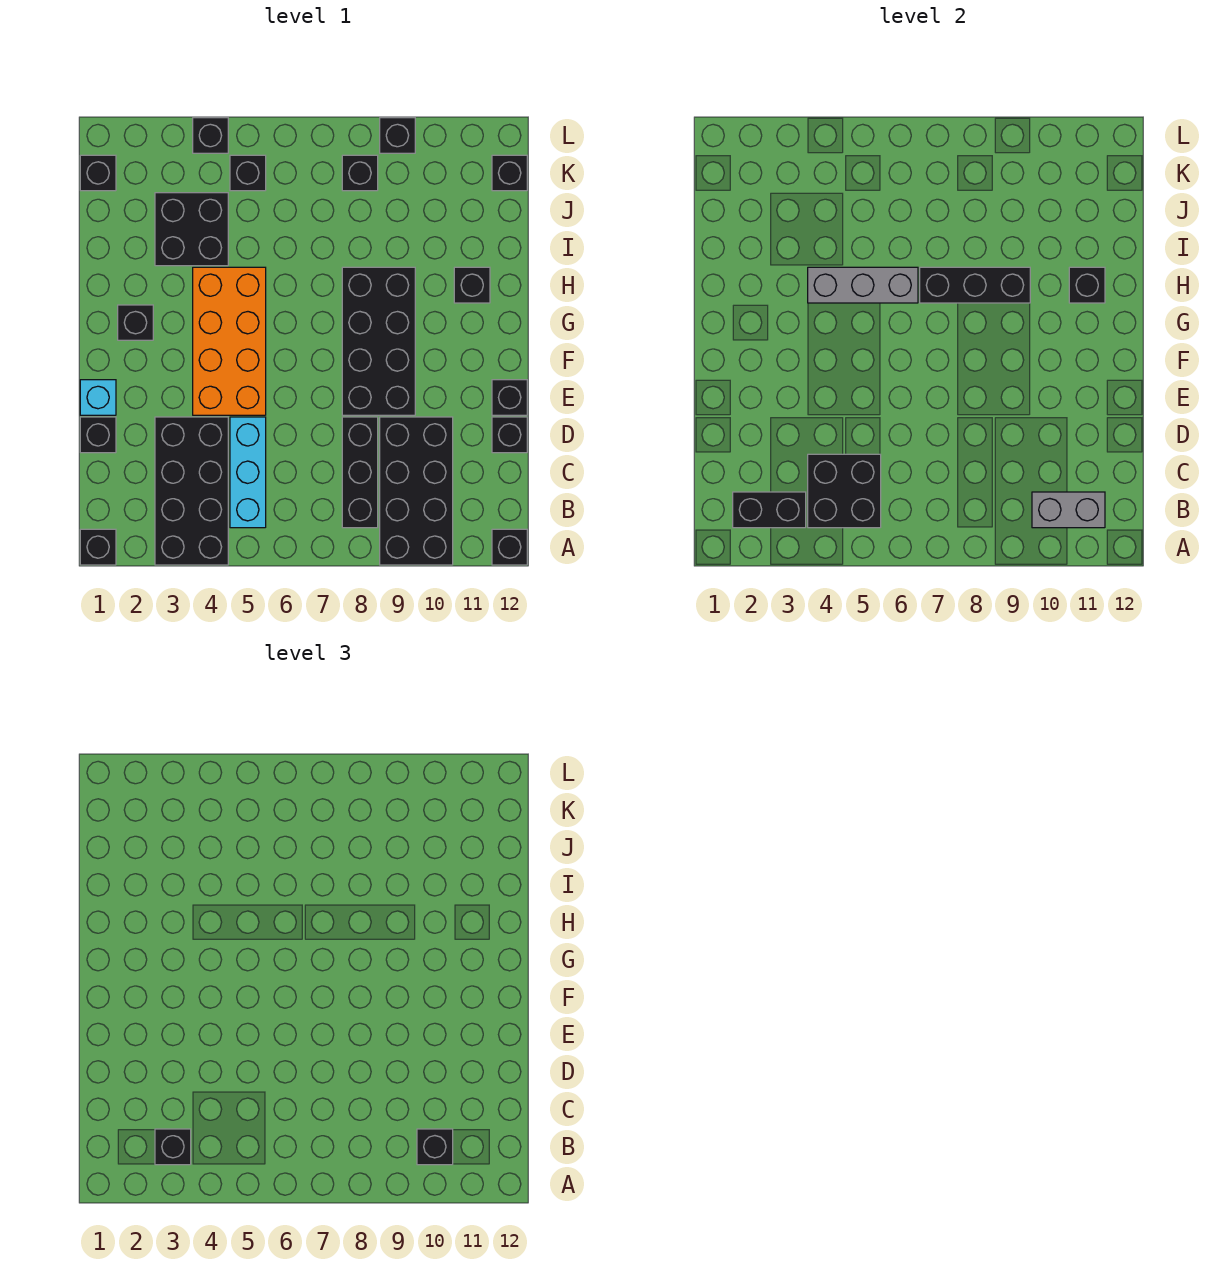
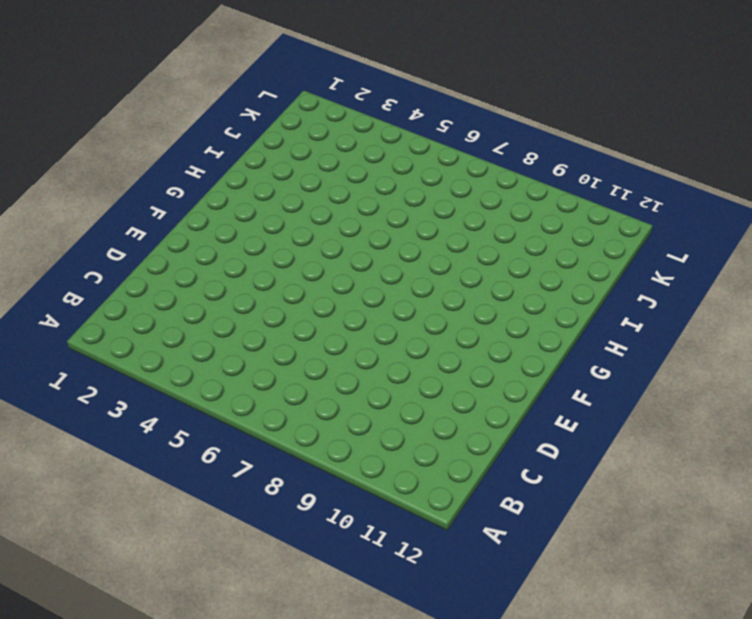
none -> black 1x1 brick [80,529,116,565]
none -> black 2x4 brick [155,417,228,565]
none -> black 2x4 brick [380,417,453,565]

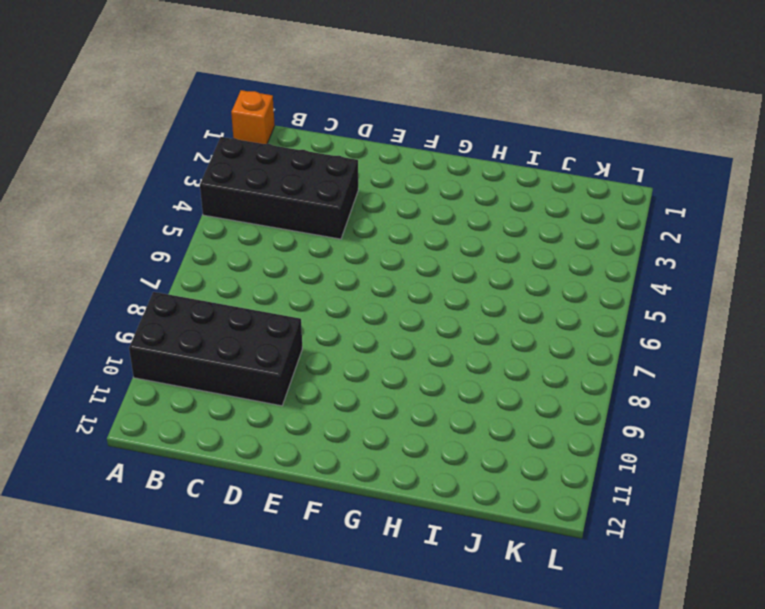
orange 1x1 brick [231,90,275,144] -> black 1x1 brick [80,529,116,565]
none -> black 1x1 brick [492,529,527,565]
none -> cyan 1x3 brick [230,417,266,528]
none -> black 1x3 brick [342,417,378,528]

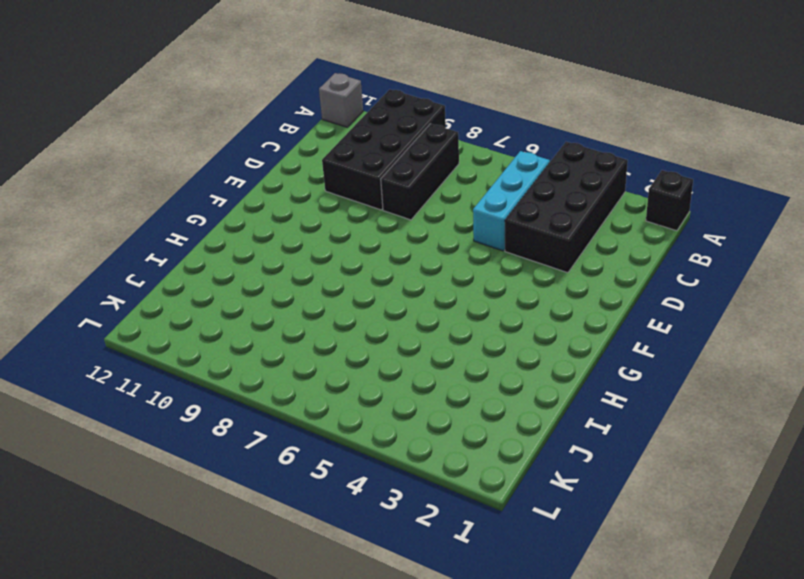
grey 1x1 brick [319,73,363,127] -> black 1x1 brick [492,529,527,565]
none -> black 1x1 brick [80,417,116,453]
none -> black 1x1 brick [492,417,527,453]
none -> cyan 1x1 brick [80,380,116,415]

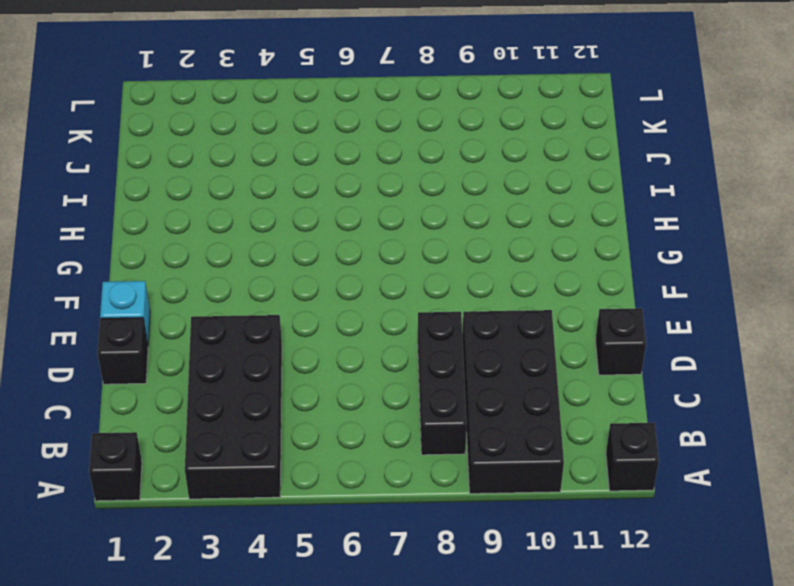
none -> cyan 1x3 brick [230,417,266,528]
none -> orange 2x4 brick [193,267,266,415]
none -> black 2x4 brick [342,267,415,415]

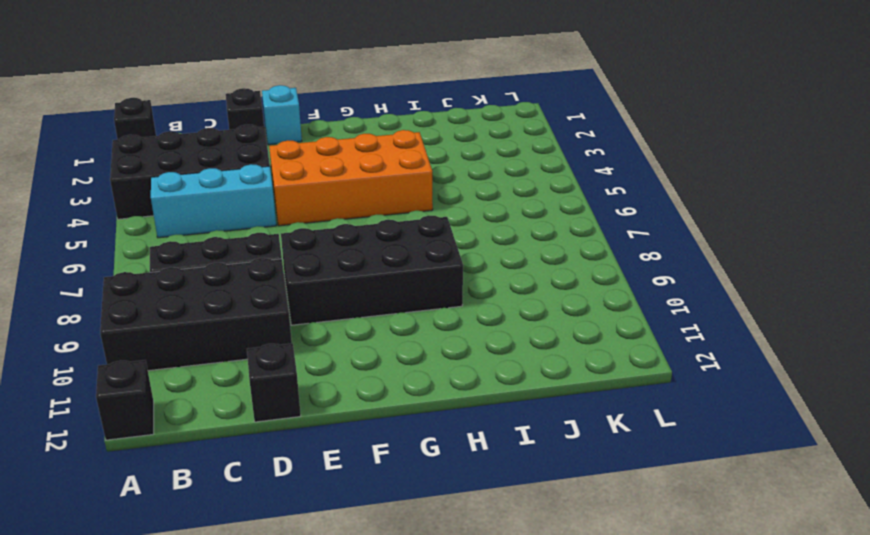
none -> black 1x1 brick [492,380,527,415]
none -> black 1x1 brick [118,305,153,340]
none -> black 1x1 brick [454,267,490,303]

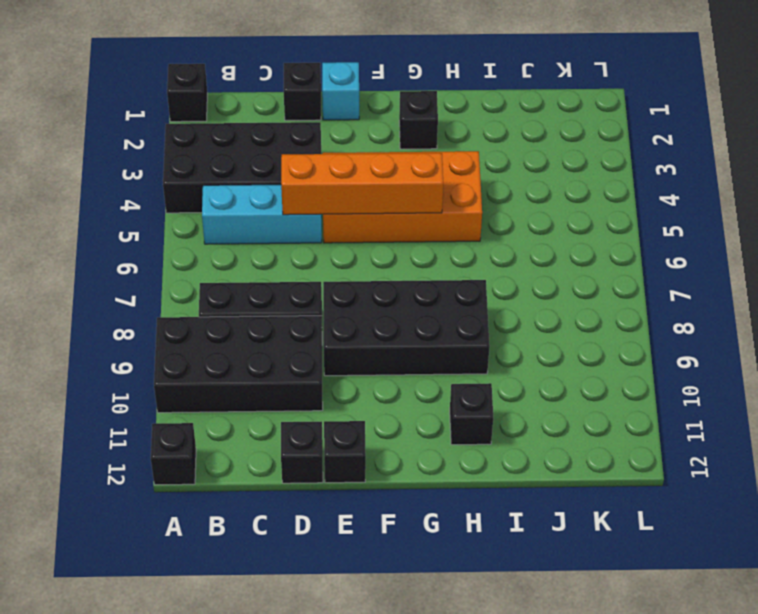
orange 1x4 brick [281,153,443,215] -> none
none -> black 2x2 brick [155,193,228,266]
none -> black 1x1 brick [80,155,116,191]
none -> black 1x1 brick [230,155,266,191]

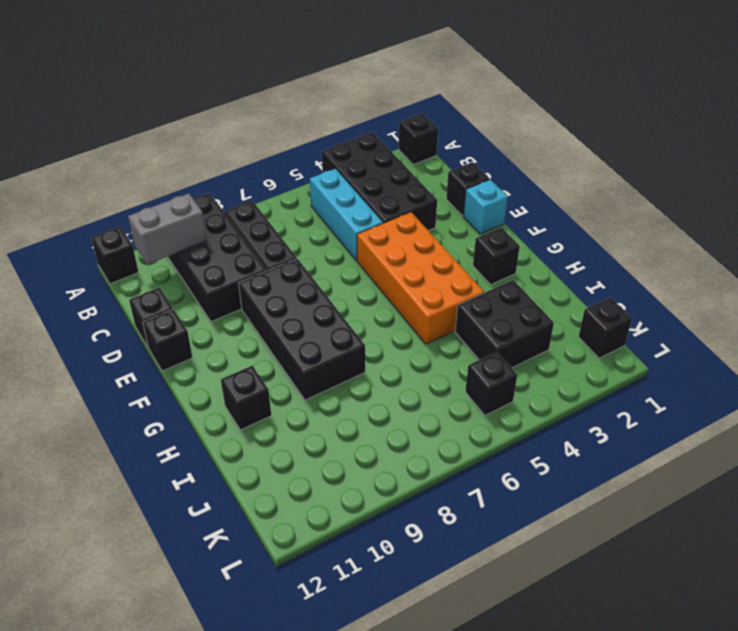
none -> black 1x1 brick [342,155,378,191]
none -> black 1x1 brick [492,155,527,191]
none -> black 1x1 brick [193,118,228,153]

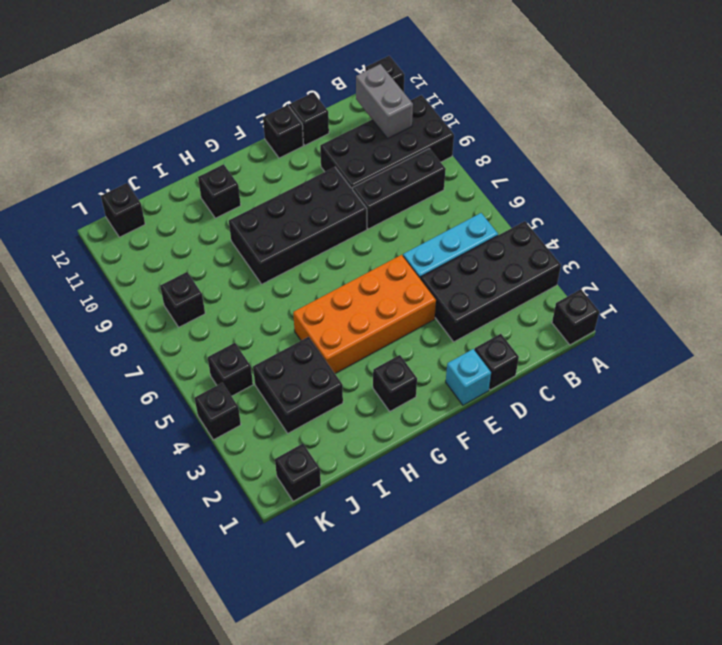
none -> black 1x1 brick [380,118,415,153]
none -> black 1x2 brick [733,492,806,528]
none -> black 2x2 brick [808,454,881,528]

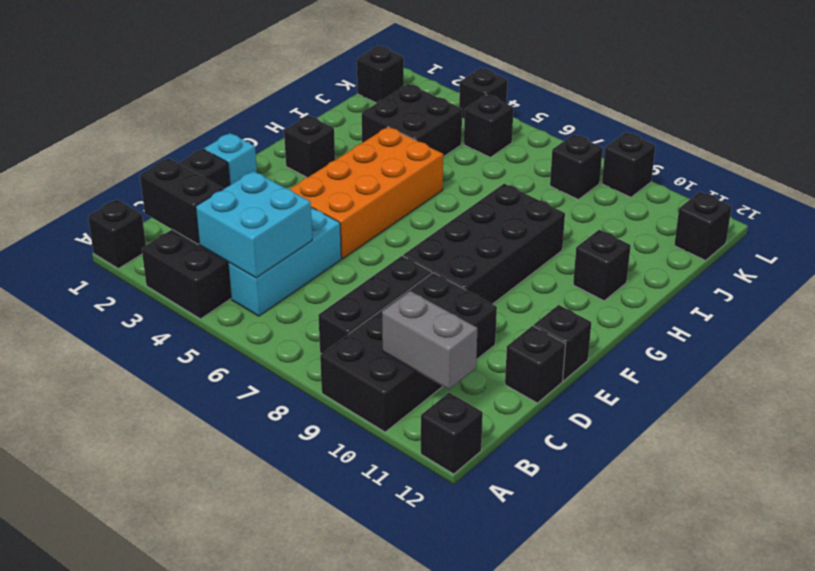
cyan 2x2 brick [196,171,312,278] -> black 2x2 brick [808,454,881,528]
none -> grey 1x3 brick [808,267,918,303]
none -> black 1x3 brick [920,267,1030,303]
none -> black 1x1 brick [1069,267,1105,303]

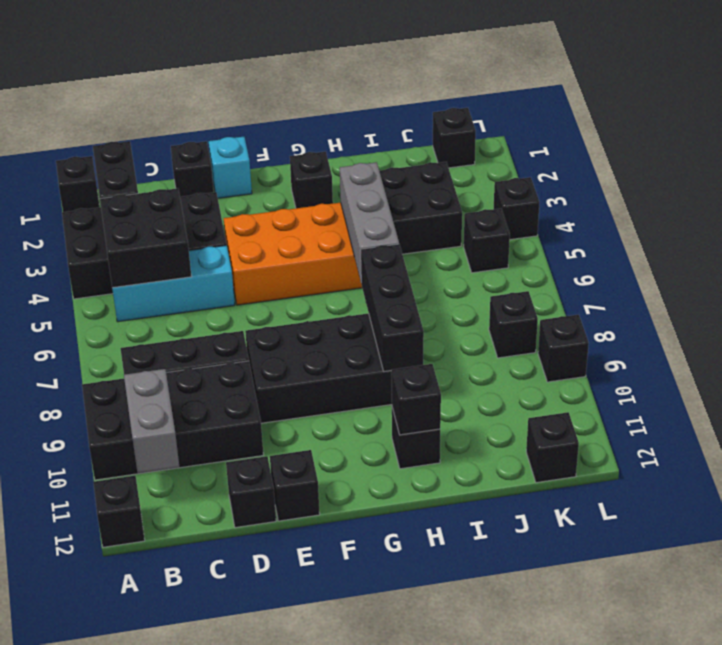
none -> black 1x1 brick [155,1129,191,1165]
none -> black 1x1 brick [417,1129,453,1165]

